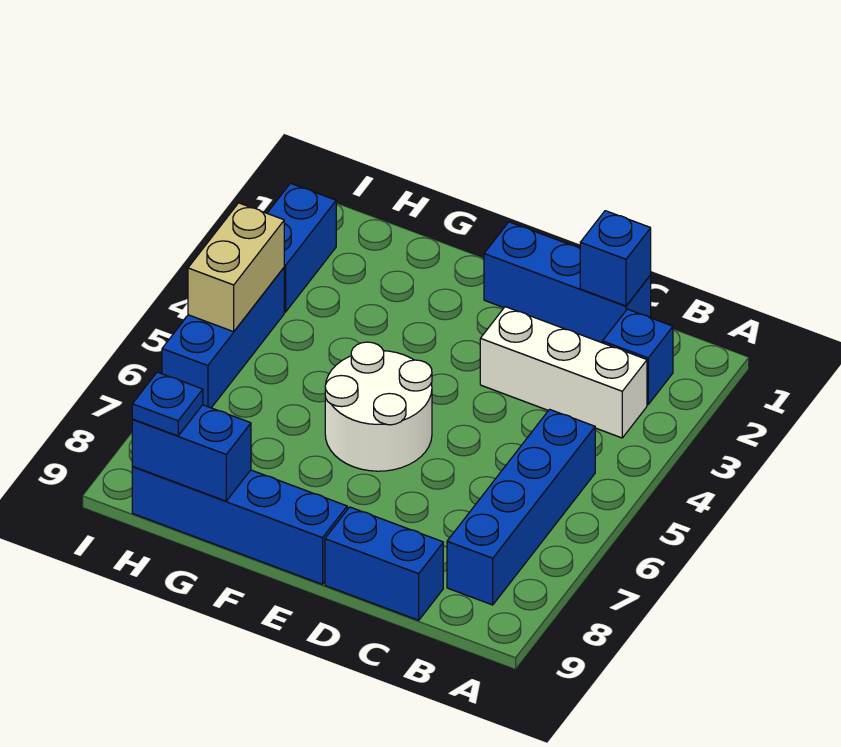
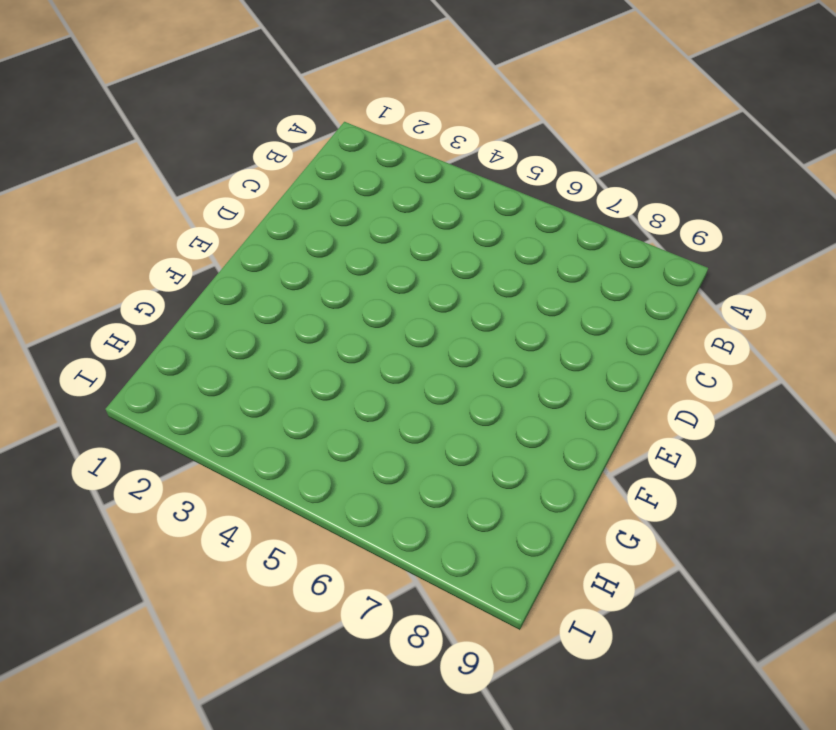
none -> blue 1x1 brick [603,309,673,404]
none -> white 1x3 brick [480,307,647,438]
none -> blue 1x4 brick [447,409,595,605]

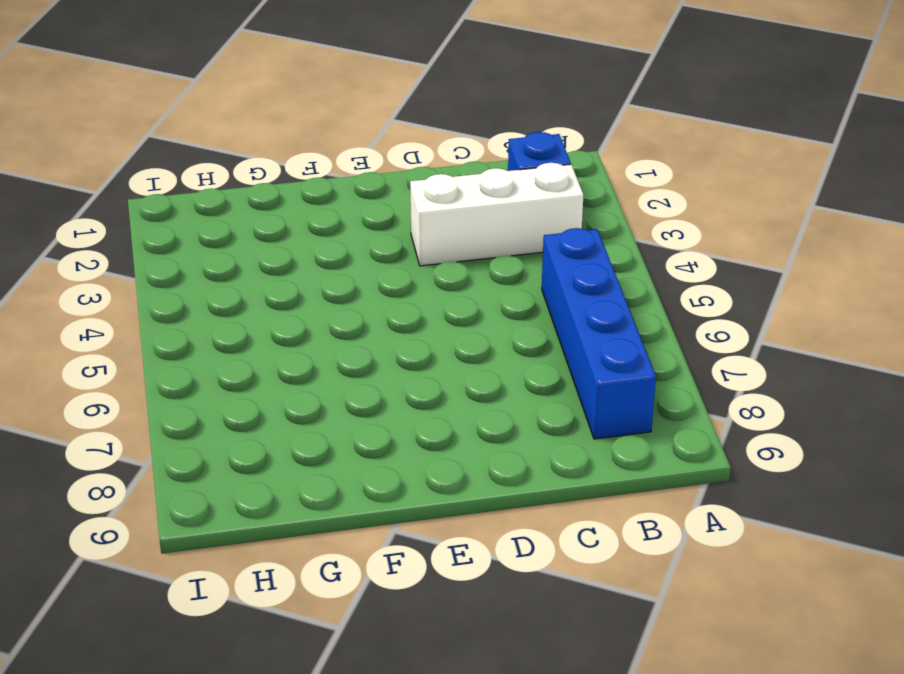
none -> blue 1x3 brick [484,222,651,343]
none -> blue 1x2 brick [325,507,443,620]
none -> white 2x2 round brick [325,342,432,471]

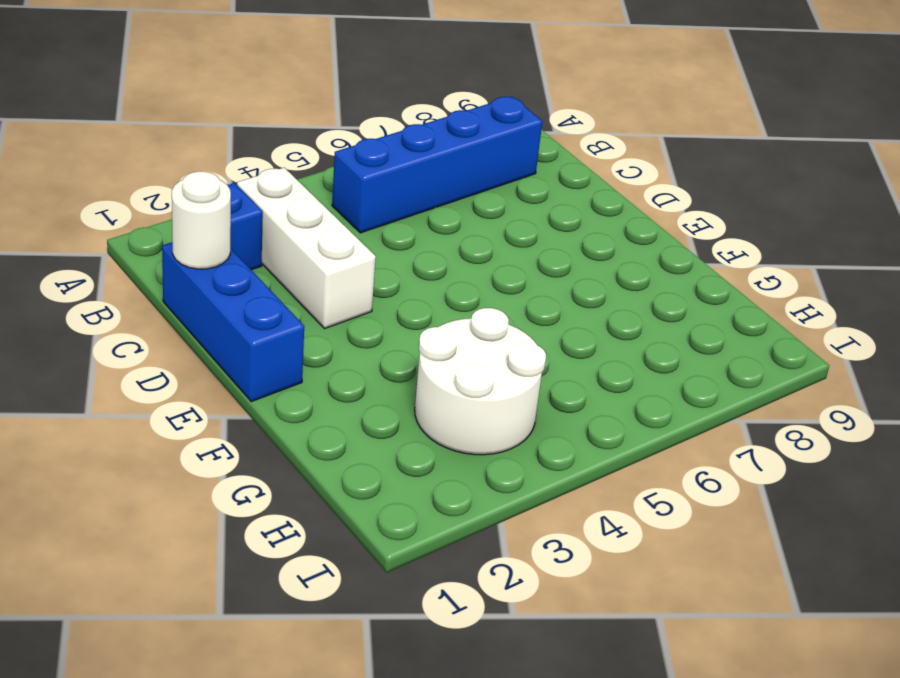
white 1x1 round brick [172,171,231,269] -> blue 1x1 brick [580,211,651,306]
white 2x2 round brick [415,308,546,455] -> white 2x2 round brick moved to [325,342,432,471]
none -> blue 1x2 brick [325,507,443,620]
none -> blue 1x4 brick [132,467,347,584]
none -> blue 1x2 brick [267,183,336,312]

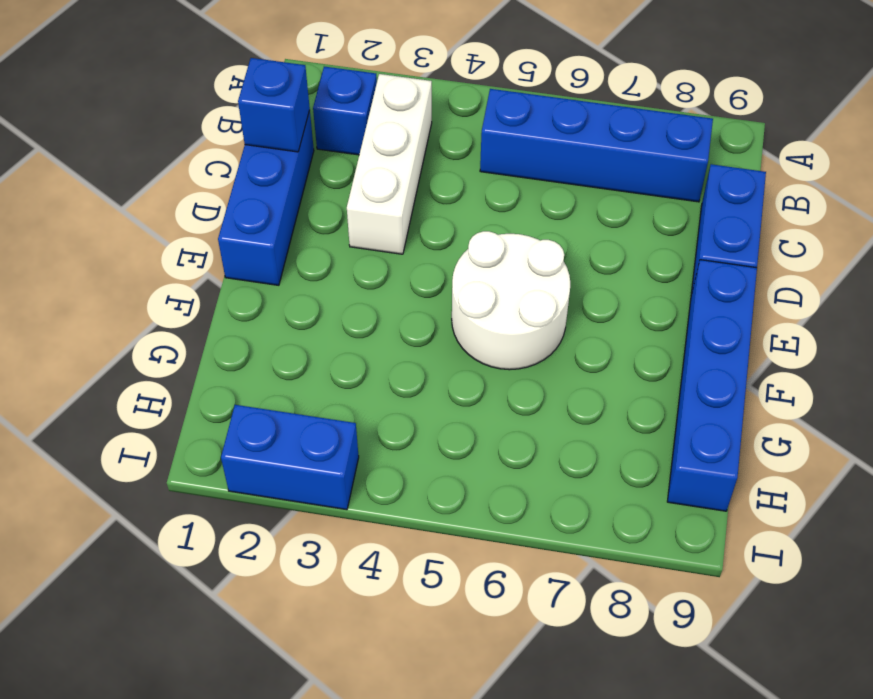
none -> blue 1x3 brick [162,268,284,408]
none -> blue 1x2 brick [132,405,251,501]
none -> tan 1x2 brick [188,203,284,332]

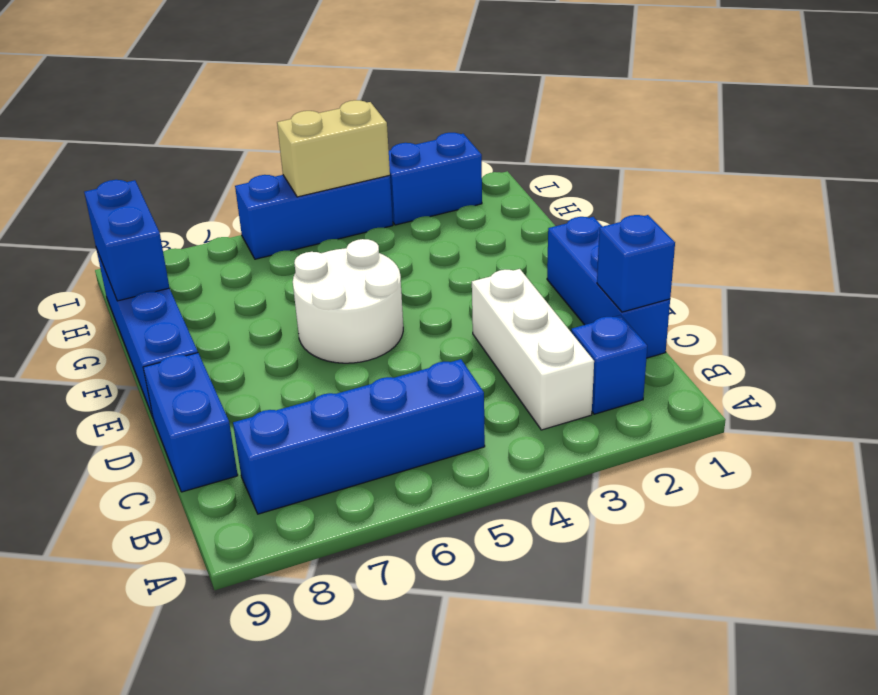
none -> blue 1x1 plate [132,372,203,436]

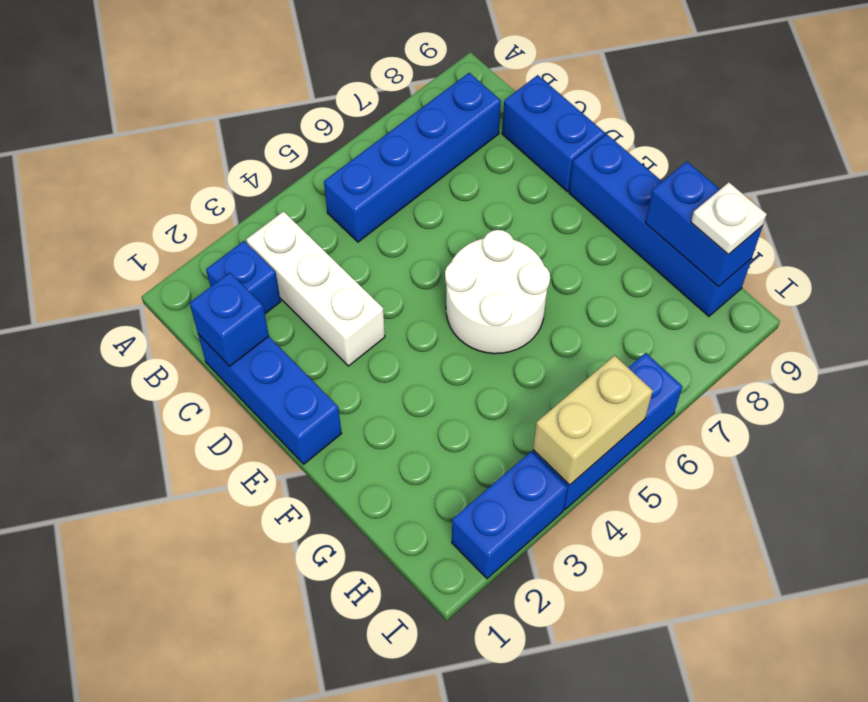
white 1x1 plate [691,182,767,255] -> blue 1x1 plate [132,372,203,436]

